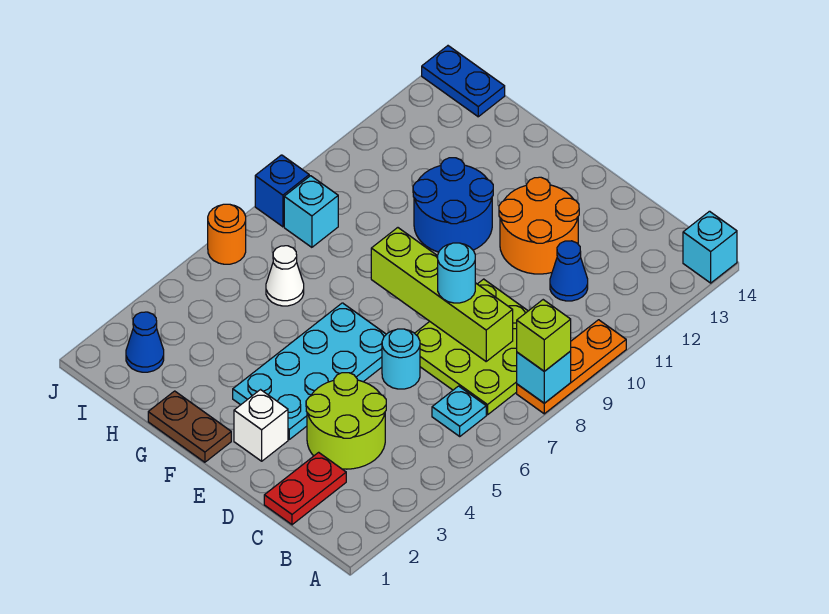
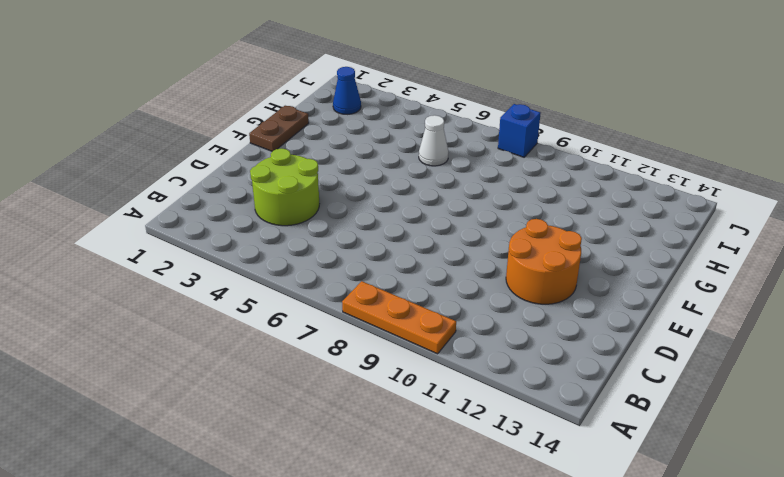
none -> cyan 1x1 brick [683,211,737,283]
none -> cyan 1x1 plate [432,386,486,436]
none -> lime 3x3 plate [415,279,528,415]

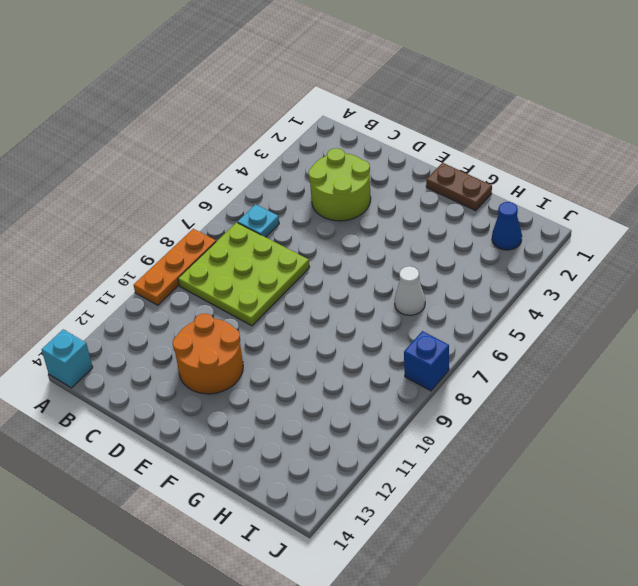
none -> red 1x2 plate [264,452,346,525]
none -> blue 1x1 cone [550,241,588,301]
none -> cyan 1x1 round brick [382,329,420,389]

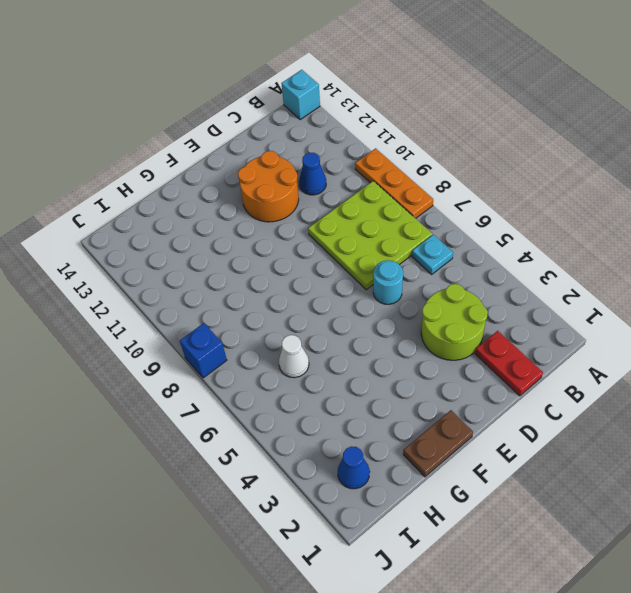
none -> white 1x1 brick [234,390,288,461]
none -> cyan 2x4 plate [233,303,386,439]
none -> blue 2x2 round brick [413,158,493,252]

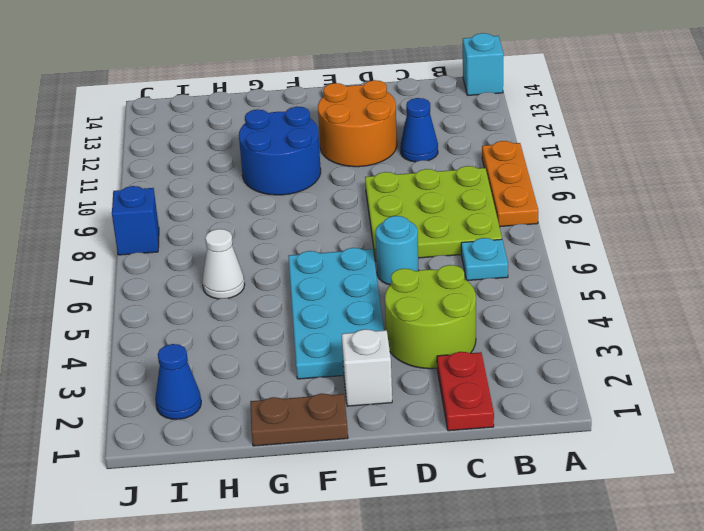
none -> cyan 1x1 brick [284,176,338,247]
none -> blue 1x2 plate [422,46,505,117]
none -> orange 1x1 round brick [208,204,246,264]

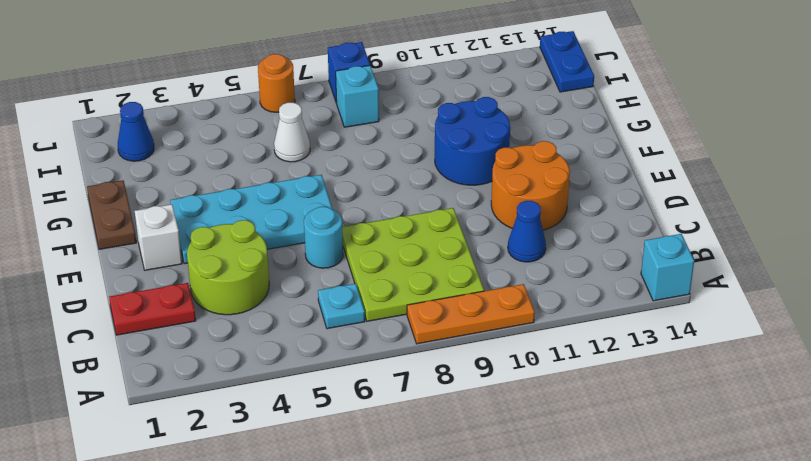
none -> cyan 1x1 brick [517,351,571,403]
none -> lime 1x4 brick [371,228,513,361]
none -> lime 1x1 brick [517,300,571,371]

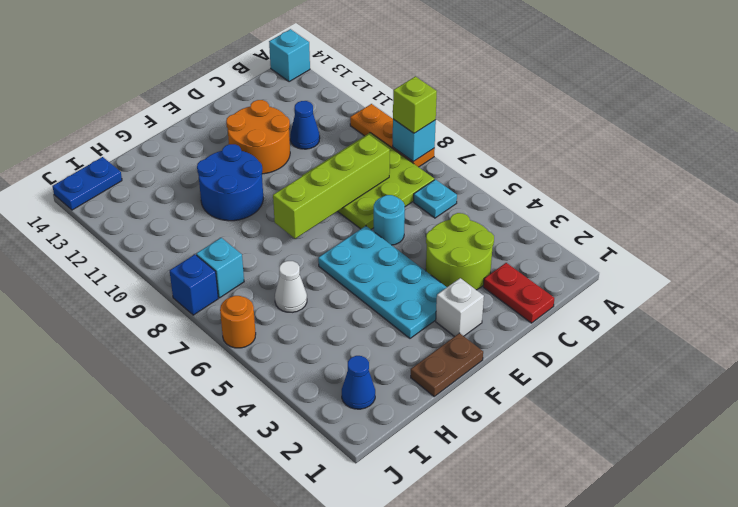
none -> cyan 1x1 round brick [438,243,475,303]

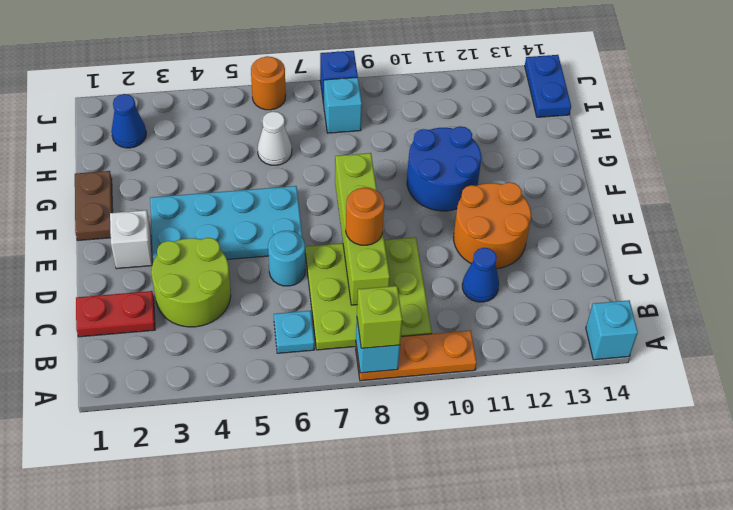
orange 1x1 round brick [346,188,384,245] -> cyan 1x1 round brick [438,243,475,303]

